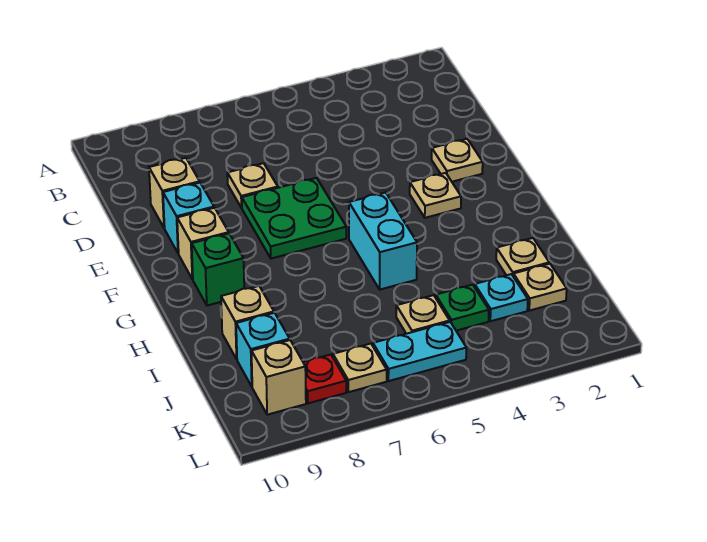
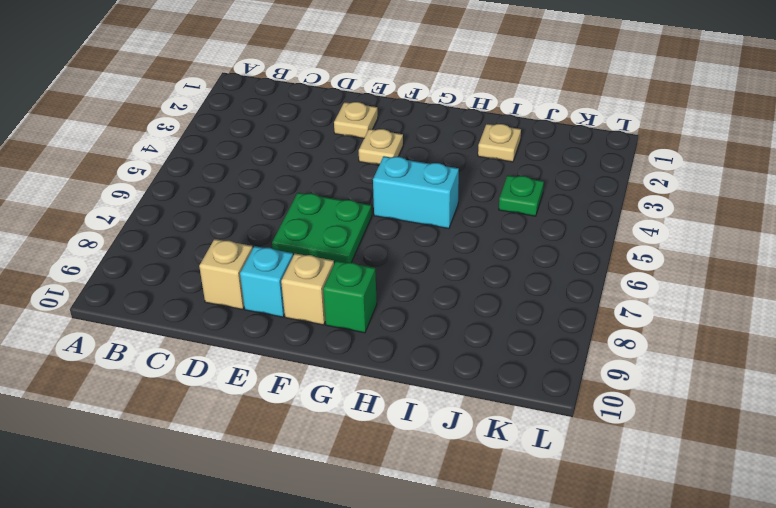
none -> tan 1x1 plate [227,163,278,208]
none -> tan 1x1 brick [221,286,274,359]
none -> tan 1x1 plate [513,264,567,311]

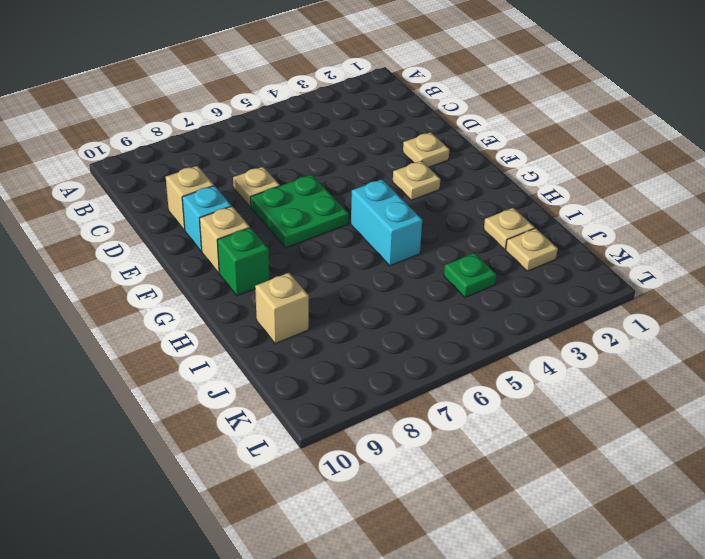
none -> cyan 1x1 plate [475,274,528,321]
none -> tan 1x1 plate [396,295,450,334]
none -> cyan 1x1 brick [236,313,290,386]

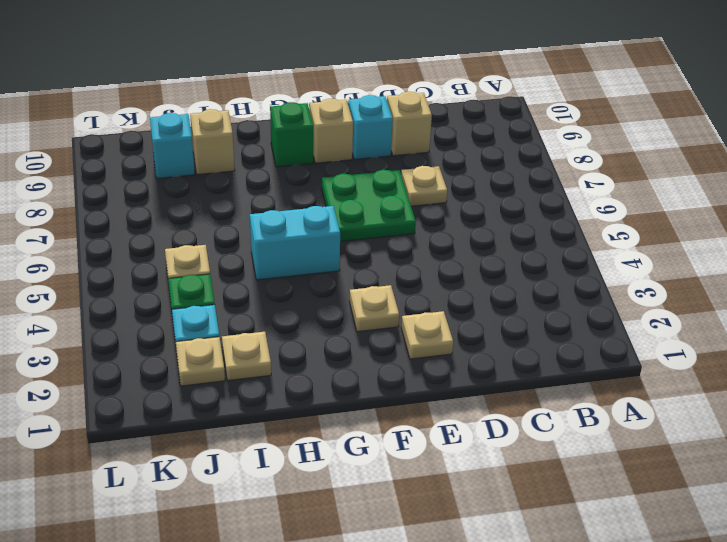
none -> cyan 1x2 plate [373,322,466,381]
none -> tan 1x1 plate [333,344,387,392]
none -> red 1x1 plate [303,355,346,403]

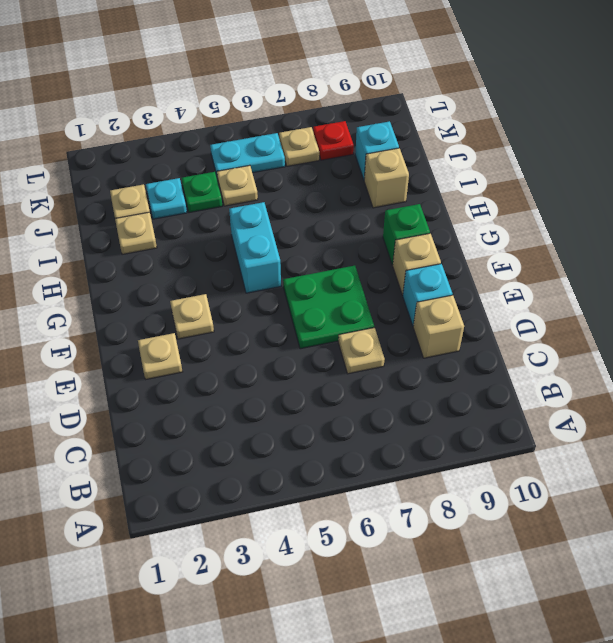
none -> tan 1x1 brick [252,340,306,415]

